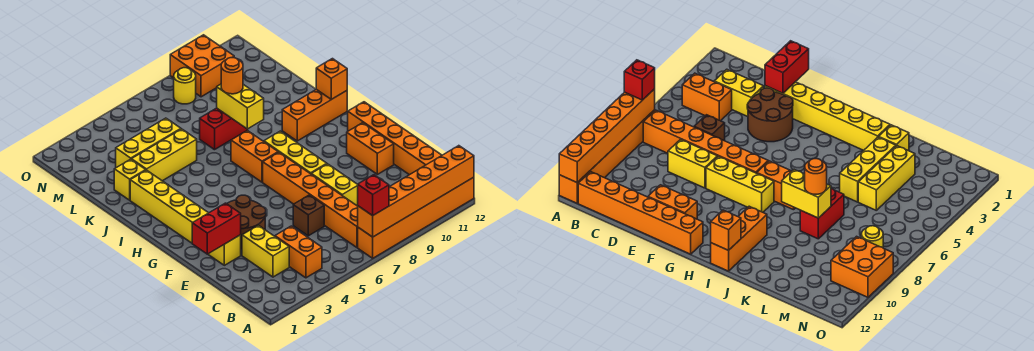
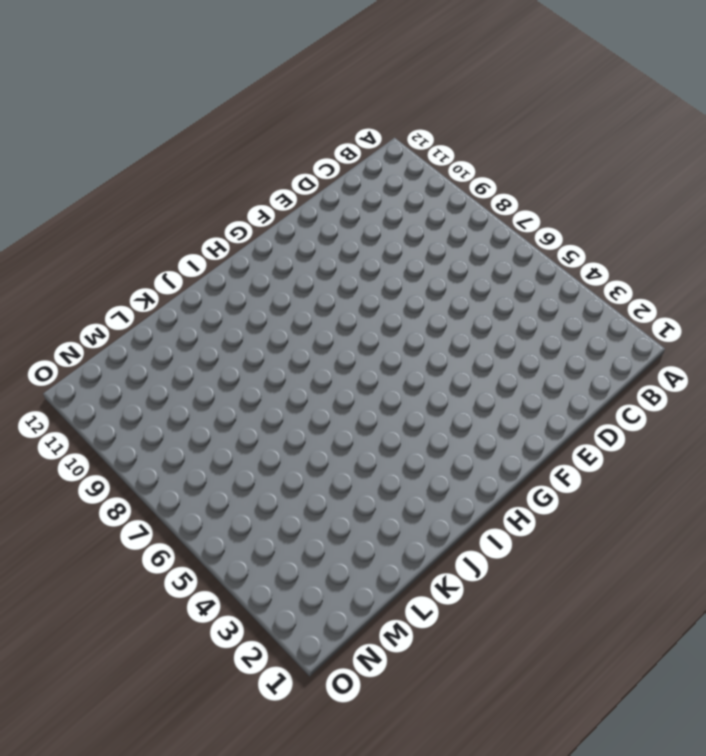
none -> orange 1x6 brick [358,177,474,258]
none -> orange 1x2 brick [275,226,322,278]
none -> orange 1x6 brick [263,152,358,247]

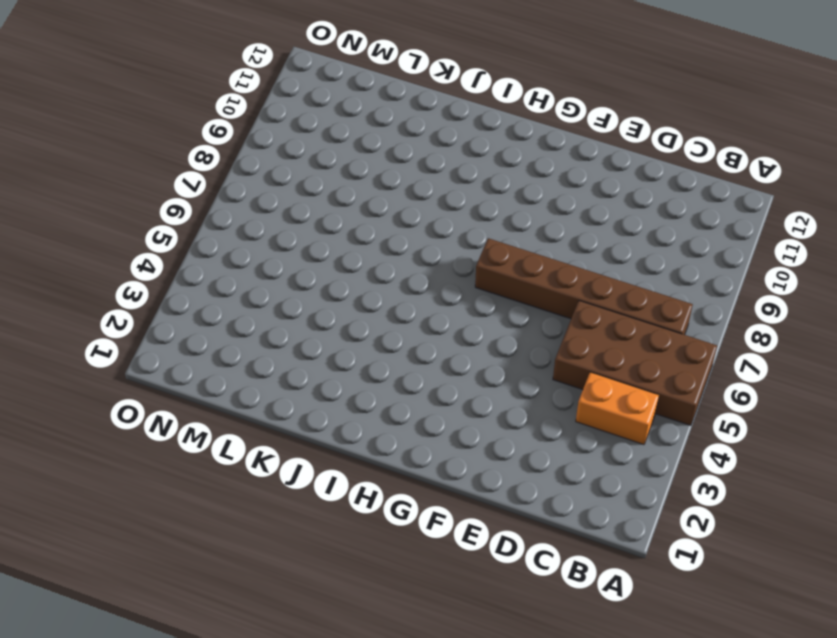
brown 2x4 brick [553,301,717,426] -> brown 1x1 brick [293,195,324,236]
brown 1x6 brick [475,238,693,335] -> orange 1x6 brick [263,152,358,247]
none -> orange 1x6 brick [358,177,474,258]
none -> orange 1x6 brick [348,102,442,175]
none -> yellow 1x2 brick [242,225,289,277]

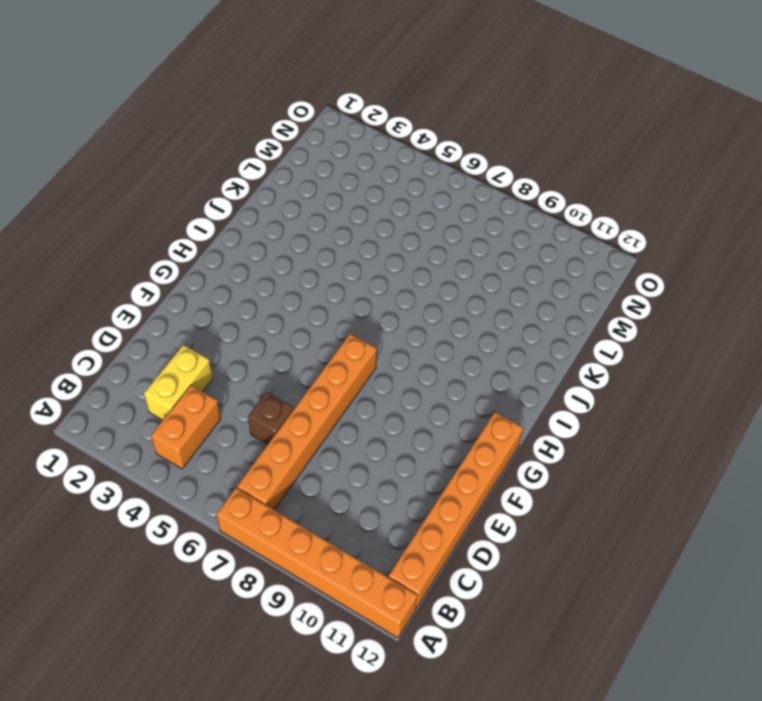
none -> yellow 1x2 brick [311,164,358,206]
none -> yellow 1x6 brick [130,170,241,265]
none -> brown 2x2 round brick [227,195,266,250]

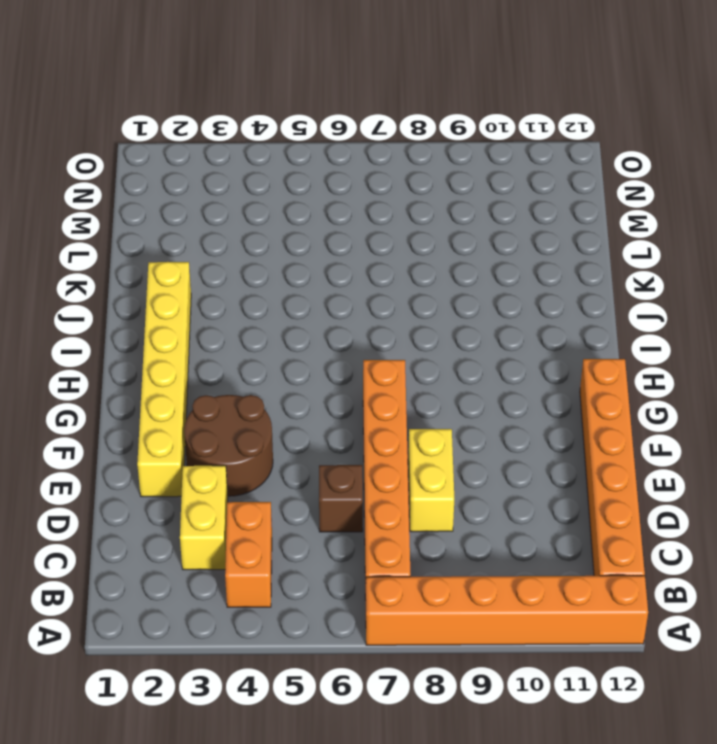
none -> orange 1x2 brick [347,123,394,174]
none -> yellow 1x3 brick [264,131,327,174]
none -> orange 1x2 brick [231,130,278,182]

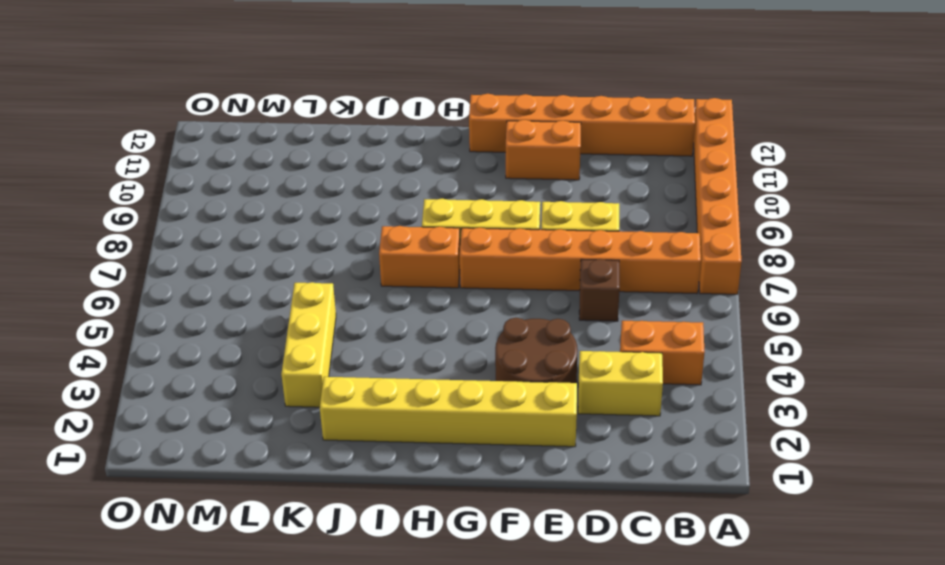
none -> orange 1x3 brick [282,89,347,141]
none -> yellow 1x1 brick [114,159,146,200]
none -> red 1x2 brick [200,108,248,150]

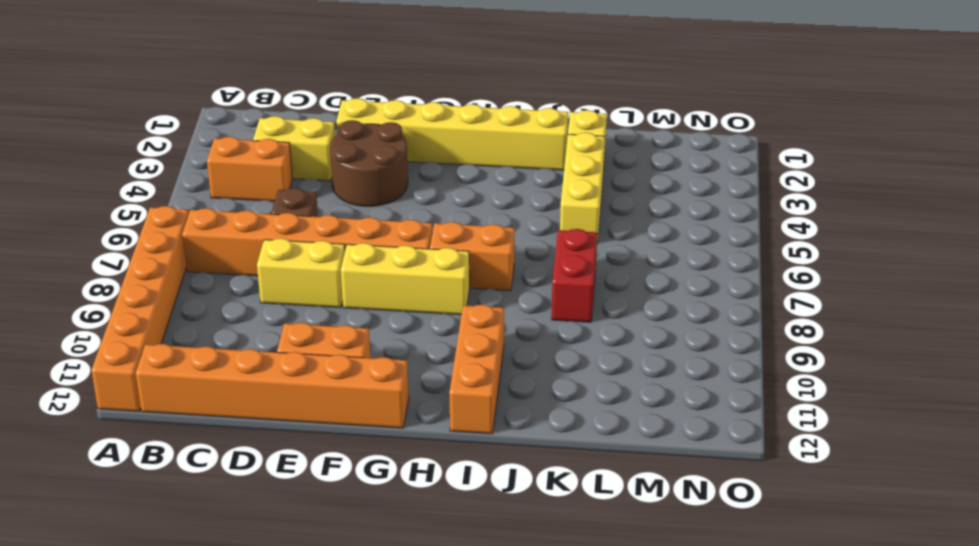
none -> yellow 1x3 brick [116,118,181,168]
none -> yellow 1x1 round brick [174,68,196,104]
none -> orange 2x2 brick [170,35,234,97]

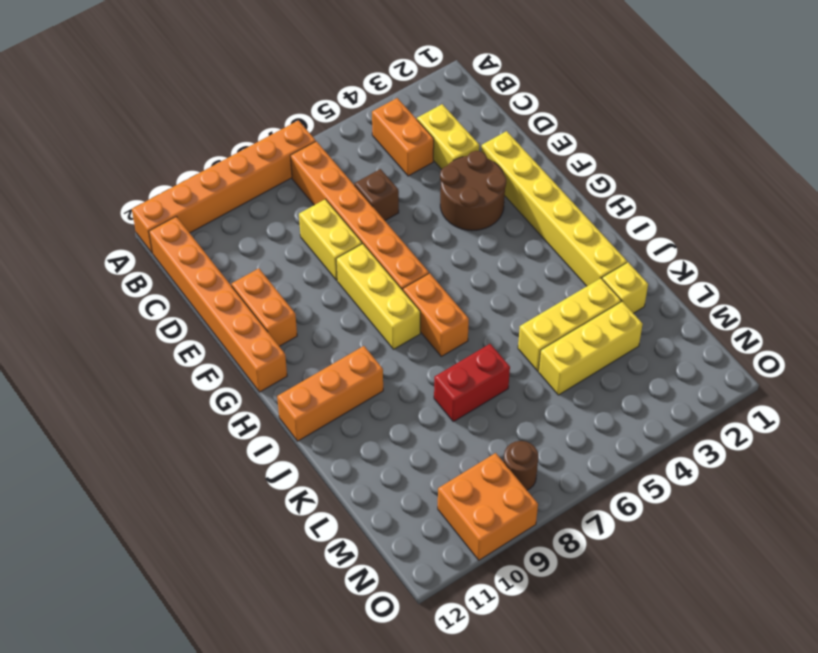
brown 1x1 round brick [504,441,538,490] -> yellow 1x1 round brick [174,68,196,104]
none -> orange 1x6 brick [358,146,474,237]
none -> red 1x2 brick [192,203,241,254]
none -> orange 1x1 brick [316,59,347,99]

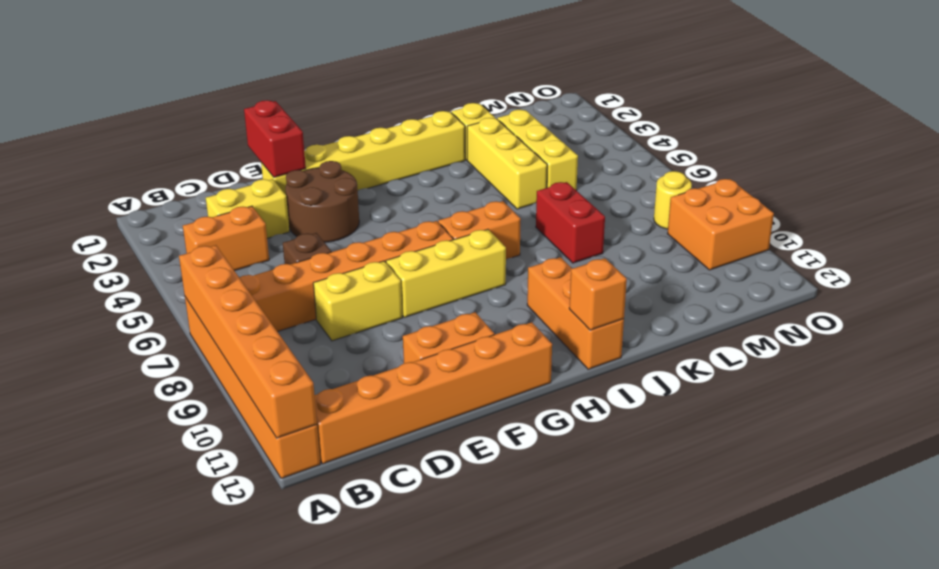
none -> yellow 1x2 brick [217,84,264,129]
none -> red 1x1 brick [358,175,389,216]
none -> orange 1x1 round brick [221,58,243,94]

